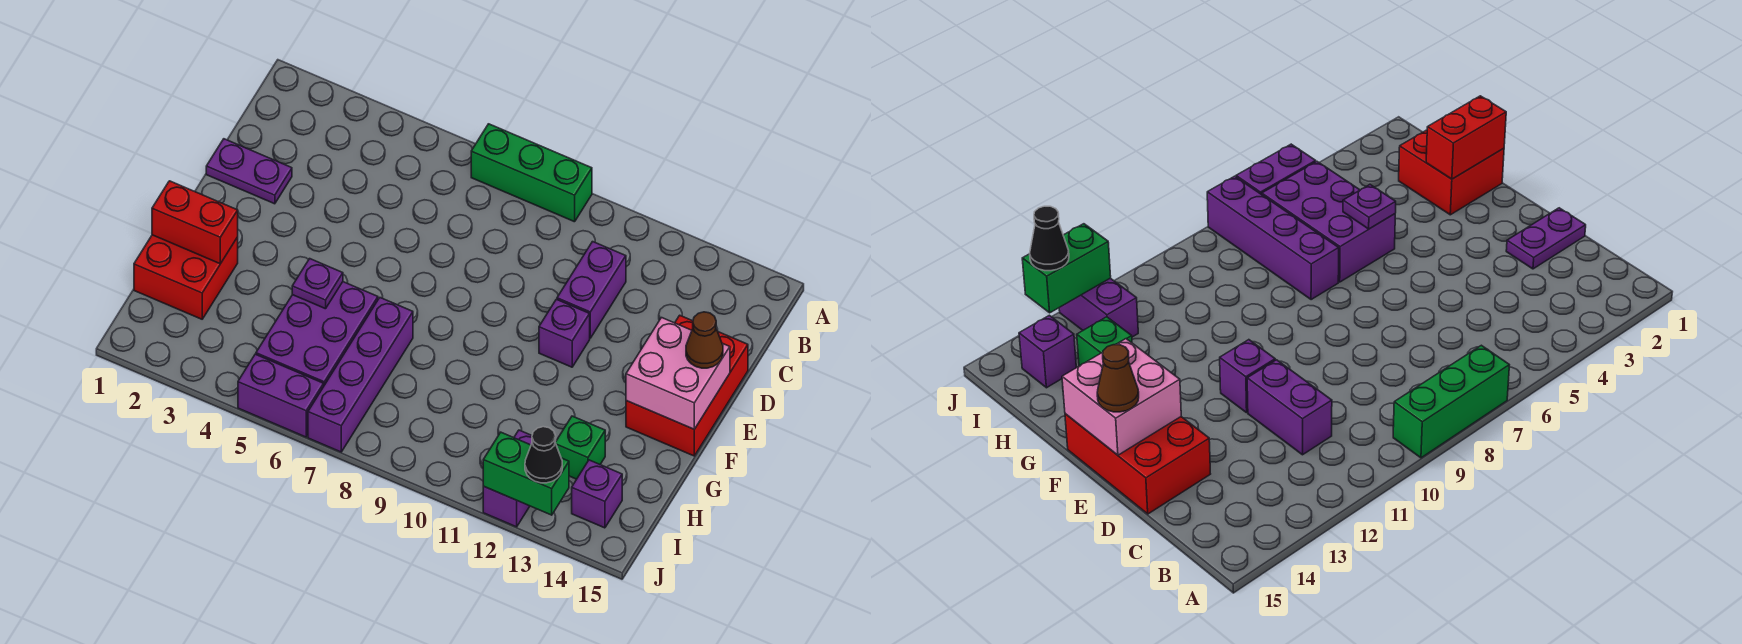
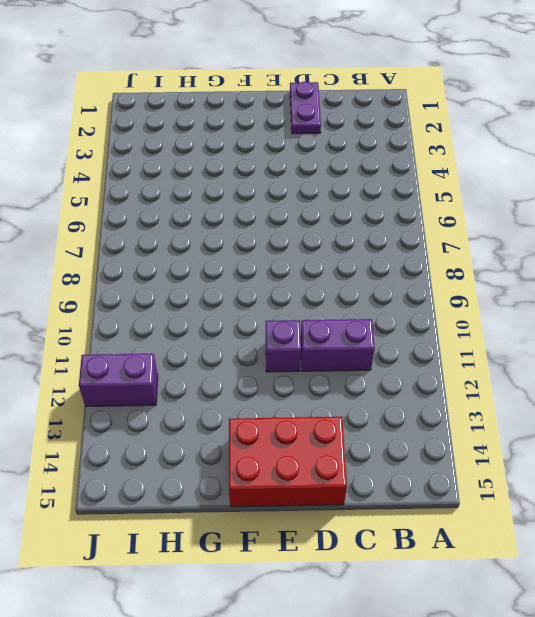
none -> green 1x3 brick [471,124,592,222]
none -> red 2x2 brick [134,235,238,319]
none -> purple 2x3 brick [256,282,378,385]

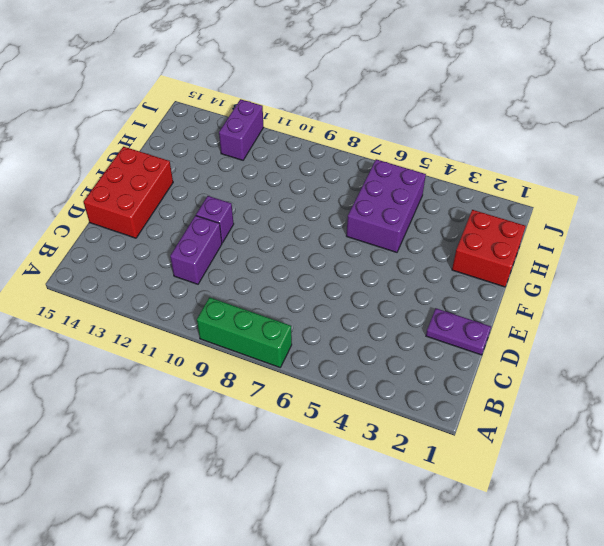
none -> purple 1x4 brick [308,298,413,452]
none -> green 1x1 brick [555,416,605,479]
none -> purple 1x1 brick [572,460,622,528]

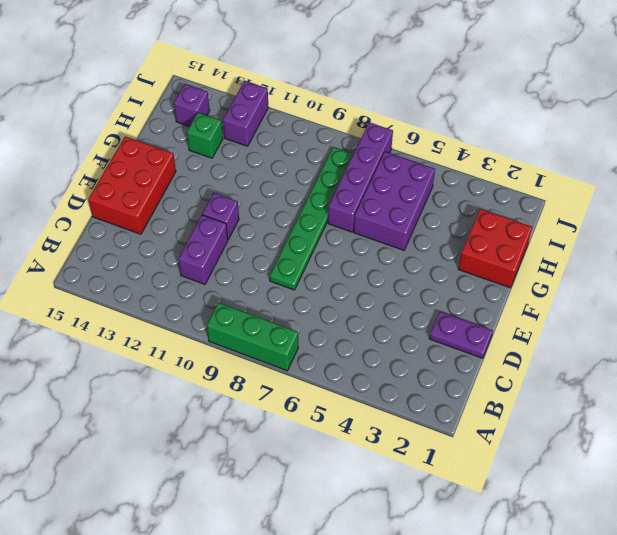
green 1x6 plate [270,147,353,290] -> none
none -> purple 1x2 brick [238,354,324,437]
none -> pink 2x2 brick [626,318,730,429]
none -> red 1x2 brick [152,181,238,264]

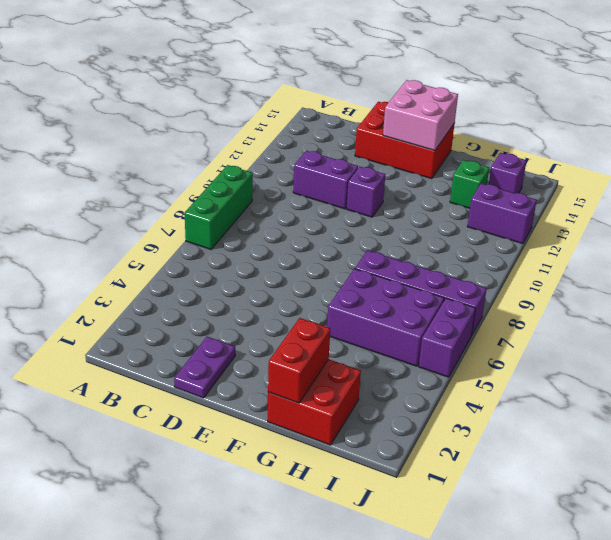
none -> purple 1x1 plate [292,259,343,309]
none -> green 1x2 brick [483,432,569,515]
none -> brown 1x1 cone [686,312,723,368]

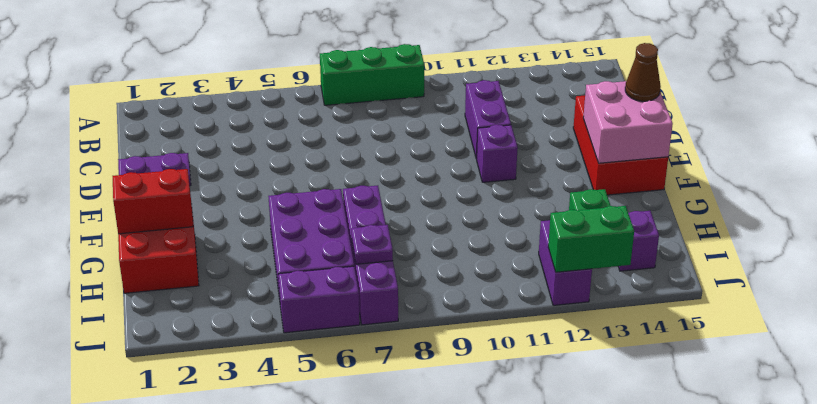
purple 1x1 plate [351,225,393,264] -> purple 1x1 plate moved to [292,259,343,309]
none -> black 1x1 cone [525,427,562,483]

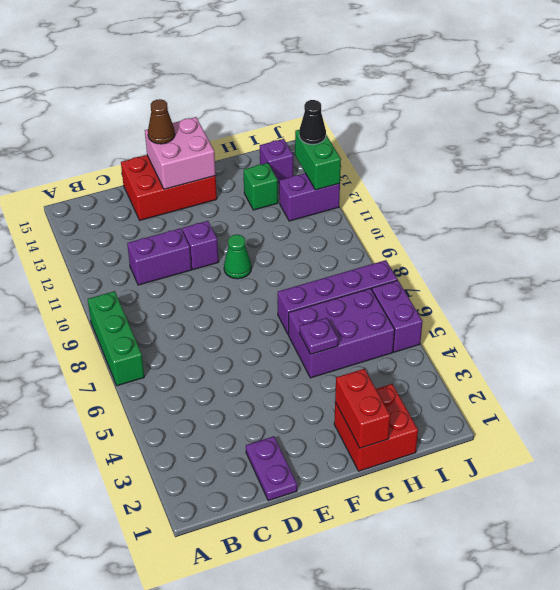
green 1x1 cone [224,235,251,279] -> none

